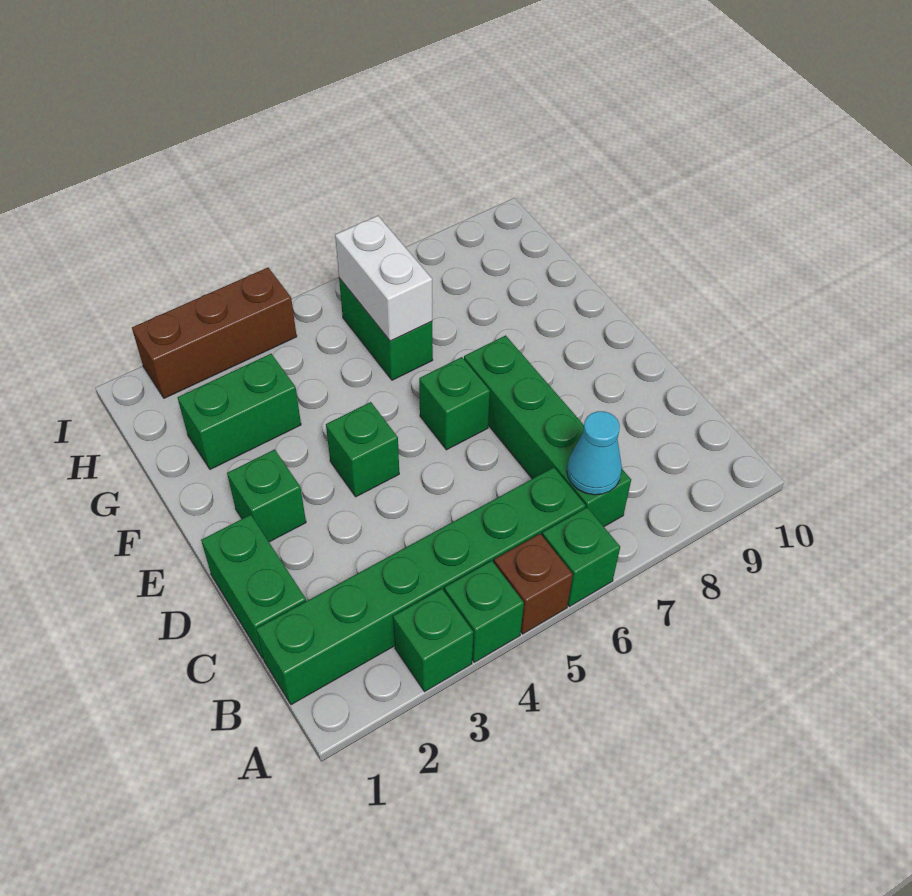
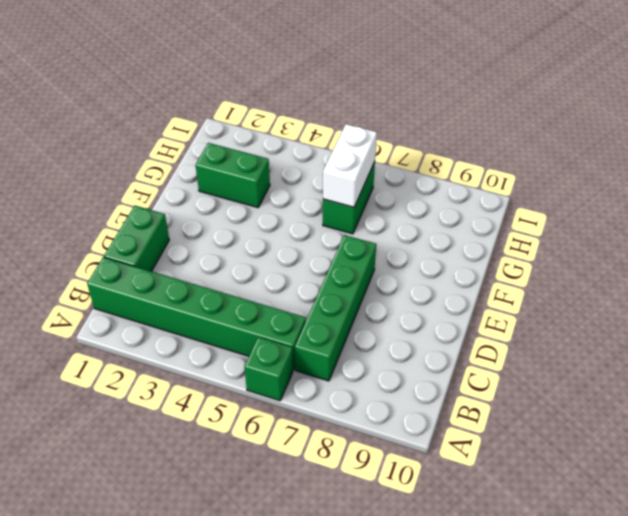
none -> green 1x1 brick [393,589,473,692]
none -> green 1x1 brick [444,561,524,662]
none -> brown 1x1 brick [494,534,573,634]

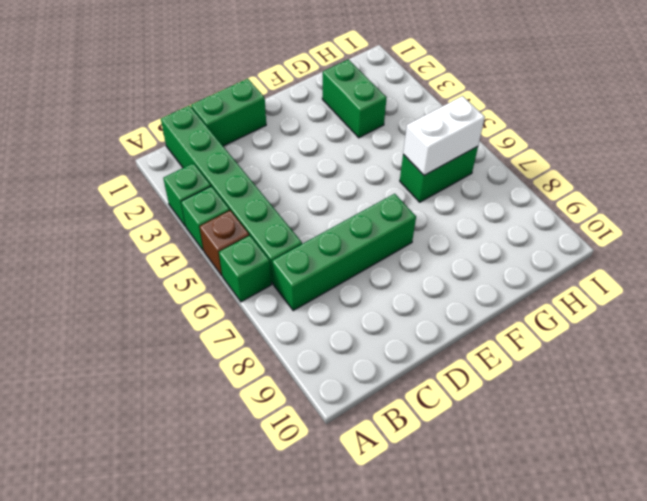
none -> green 1x1 brick [227,450,306,542]
none -> green 1x1 brick [326,402,399,497]
none -> green 1x1 brick [419,357,490,450]

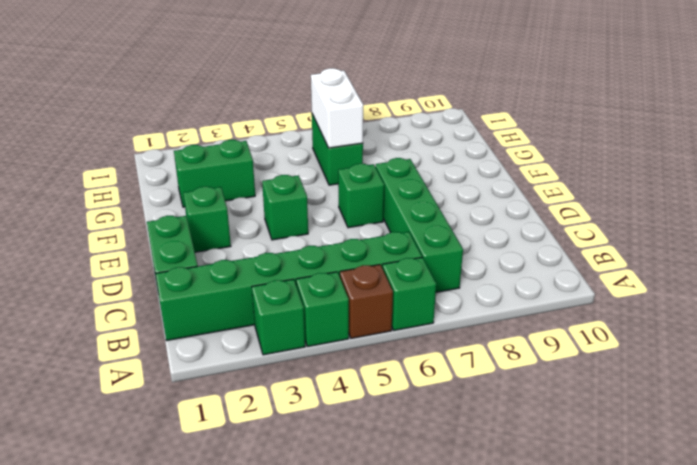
none -> brown 1x3 brick [132,268,297,398]
none -> cyan 1x1 cone [567,411,622,495]

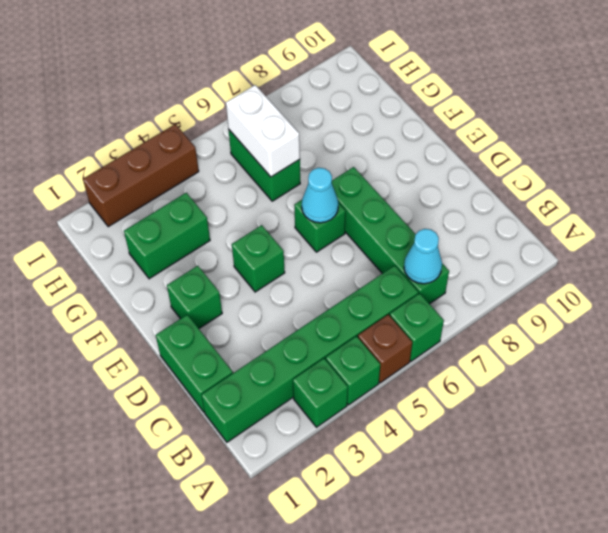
cyan 1x1 cone [302,168,338,223] -> none

